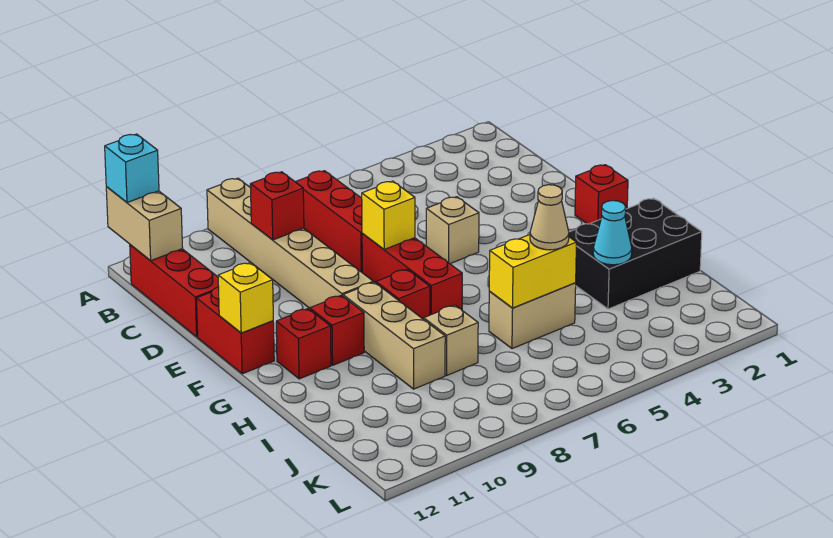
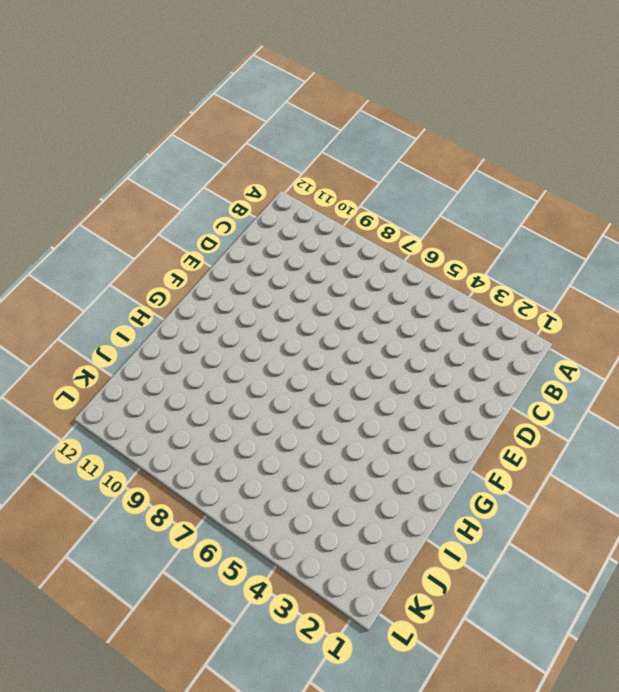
none -> tan 1x6 brick [207,178,373,308]
none -> red 1x3 brick [296,171,362,272]
none -> red 1x3 brick [130,245,219,337]

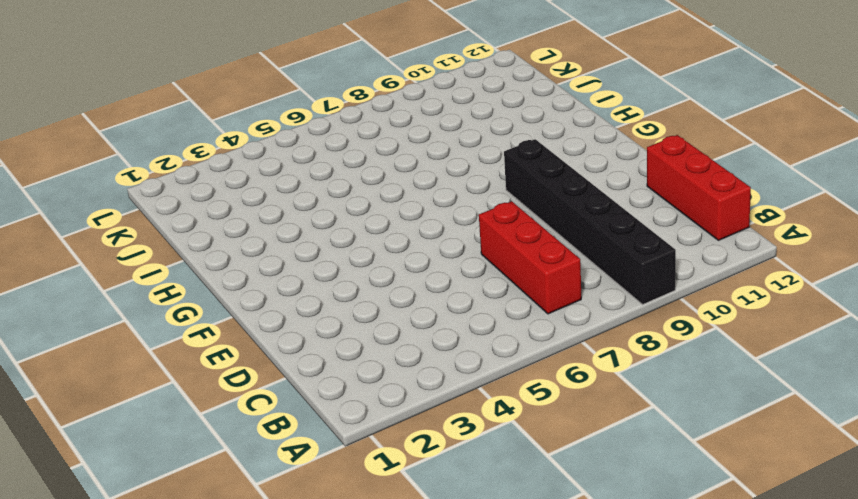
black 1x6 brick [504,139,676,304] -> tan 1x6 brick [207,178,373,308]
none -> tan 1x1 brick [426,197,479,264]
none -> red 1x3 brick [362,234,462,315]
none -> red 1x2 brick [197,287,274,374]

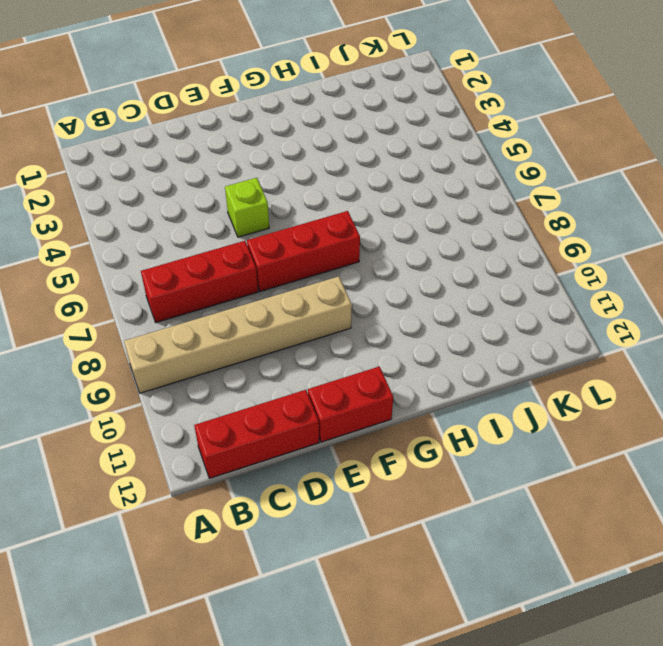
lime 1x1 brick [225,178,269,237] -> tan 1x1 brick [426,197,479,264]
none -> red 1x1 brick [575,165,628,224]
none -> red 1x1 brick [376,269,430,319]
none -> tan 1x3 brick [343,282,445,389]

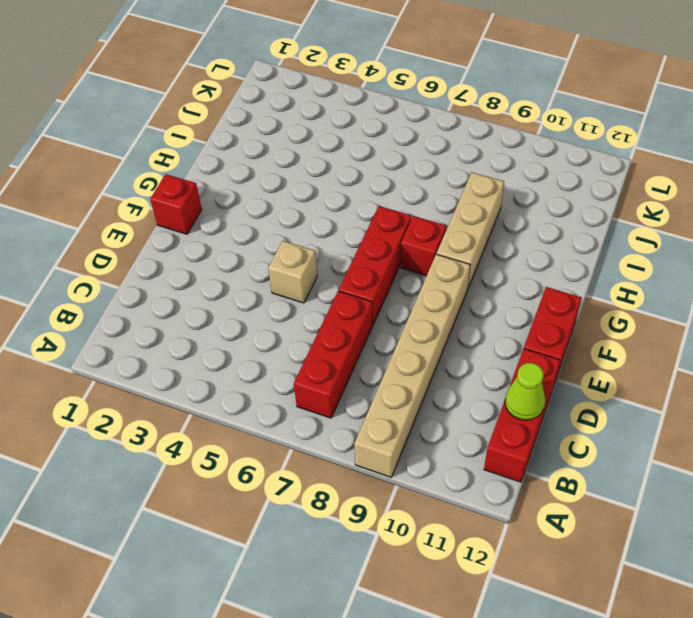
lime 1x1 cone [505,363,545,420] -> none
none -> red 1x1 brick [310,295,364,365]
none -> red 1x1 brick [276,309,331,379]
none -> black 2x3 brick [569,198,702,309]

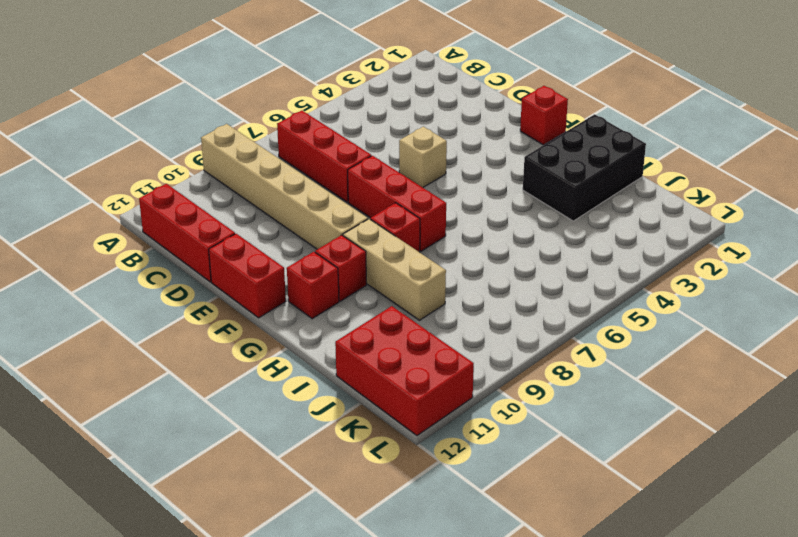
red 2x3 brick [335,306,474,436] -> none
none -> tan 1x2 brick [489,283,576,349]
none -> tan 1x1 brick [424,305,478,375]
none -> tan 1x2 brick [106,187,183,261]

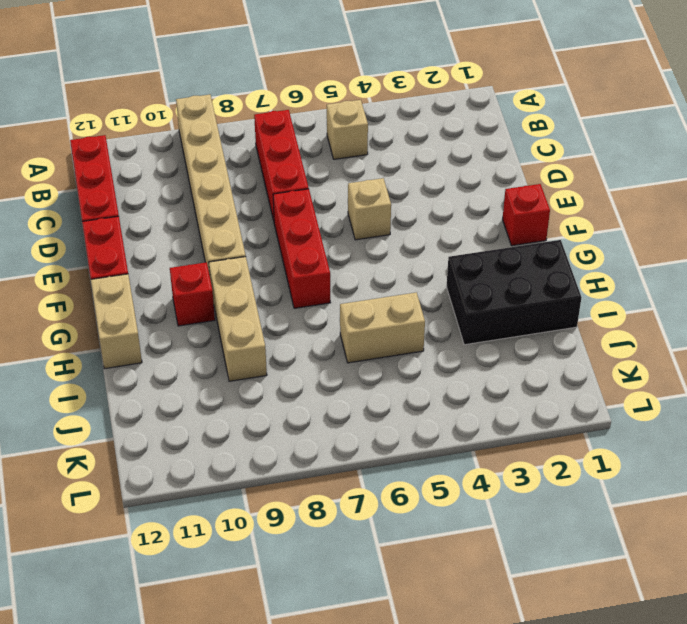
tan 1x1 brick [327,100,368,159] -> tan 1x1 brick moved to [424,305,478,375]
tan 1x2 brick [91,274,142,369] -> tan 1x2 brick moved to [106,187,183,261]
none -> red 1x1 brick [376,269,430,319]
none -> red 1x1 brick [276,309,331,379]
none -> red 1x1 brick [250,172,304,240]

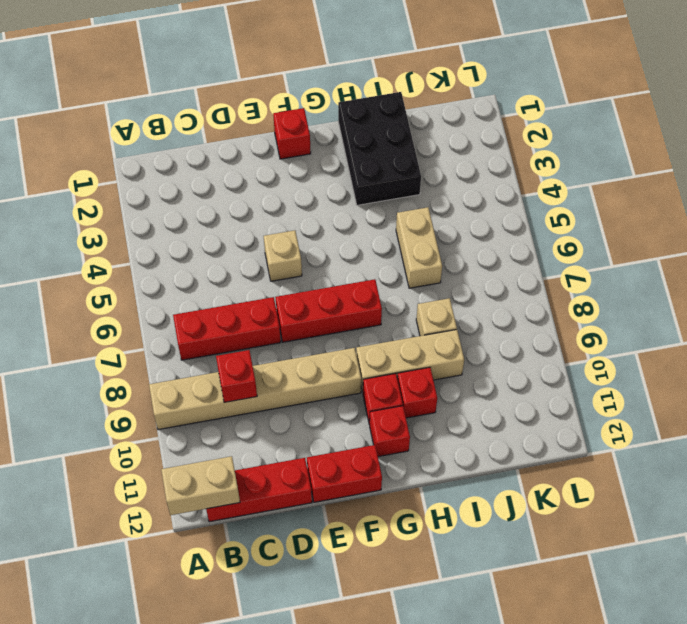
red 1x1 brick [397,367,437,418] -> red 1x1 brick moved to [376,269,430,319]
none -> yellow 1x1 brick [362,181,415,249]
none -> yellow 1x1 brick [218,262,273,333]
none -> cyan 1x1 cone [593,201,632,265]

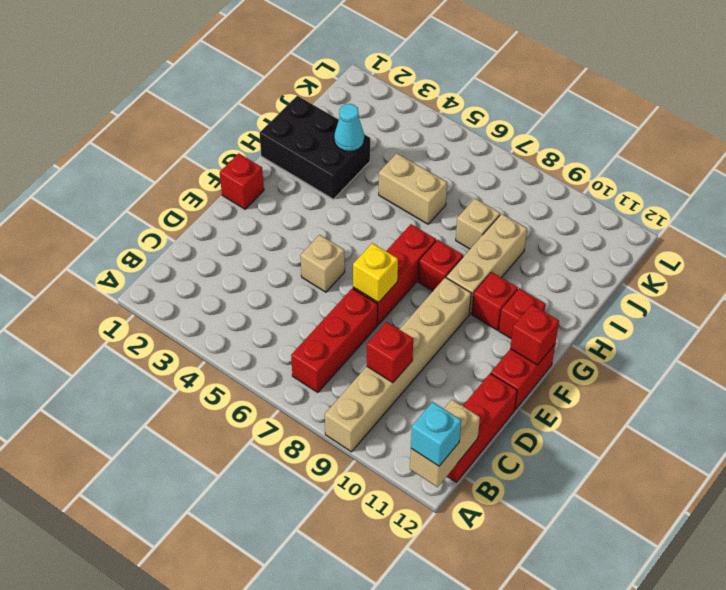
red 1x1 brick [510,304,559,365] -> yellow 1x1 brick [218,262,273,333]
none -> yellow 1x2 brick [489,235,577,308]
none -> tan 1x1 cone [530,185,569,250]

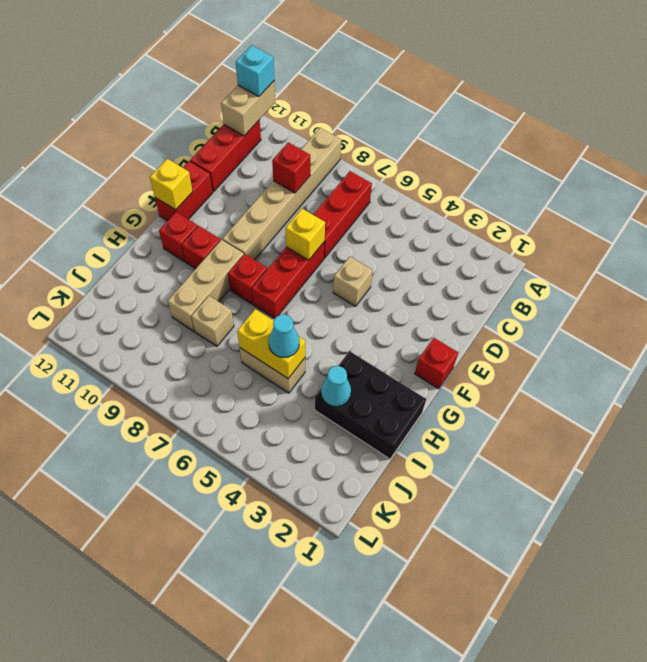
cyan 1x1 cone [269,314,299,358] -> tan 1x1 cone [530,185,569,250]

